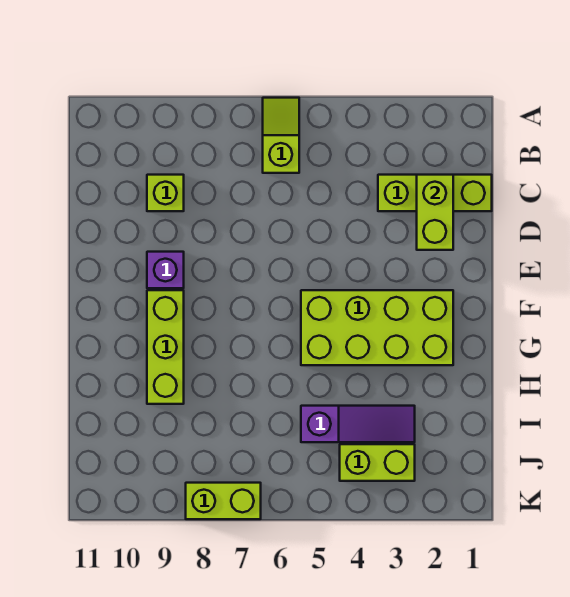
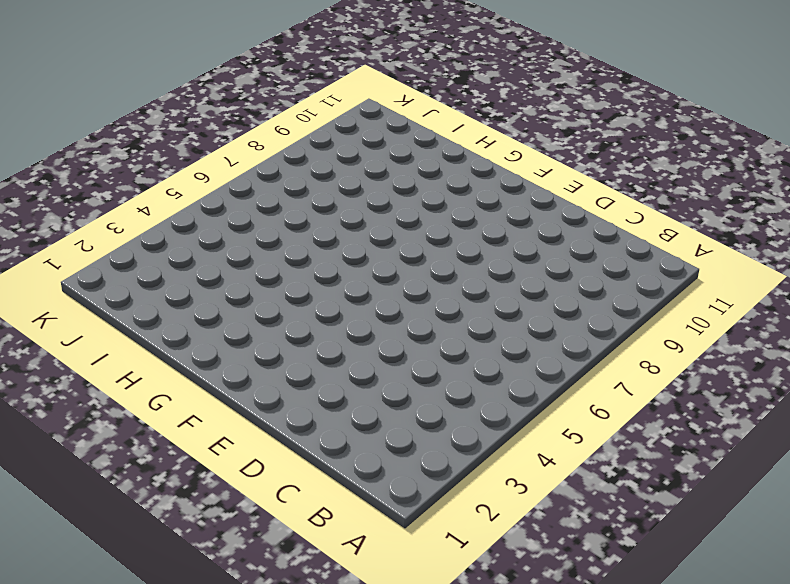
none -> lime 1x2 slope [263,98,299,173]
none -> lime 1x3 brick [378,175,492,211]

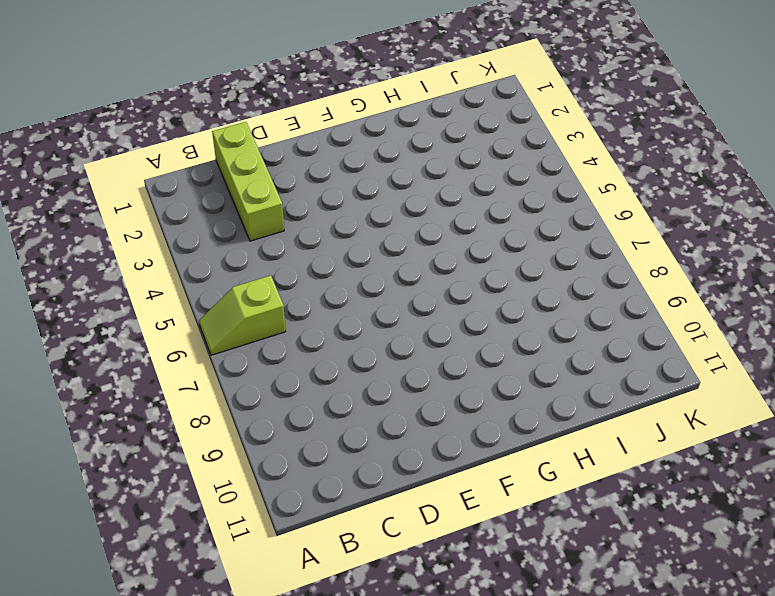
none -> lime 1x1 brick [147,175,184,211]
none -> purple 1x1 brick [147,252,184,288]

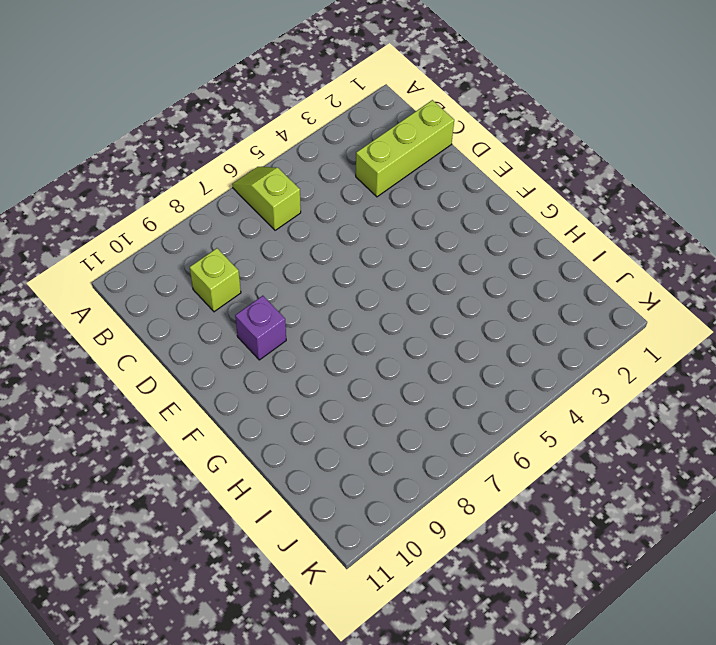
none -> lime 2x4 brick [301,290,453,365]
none -> lime 1x3 brick [147,290,184,404]

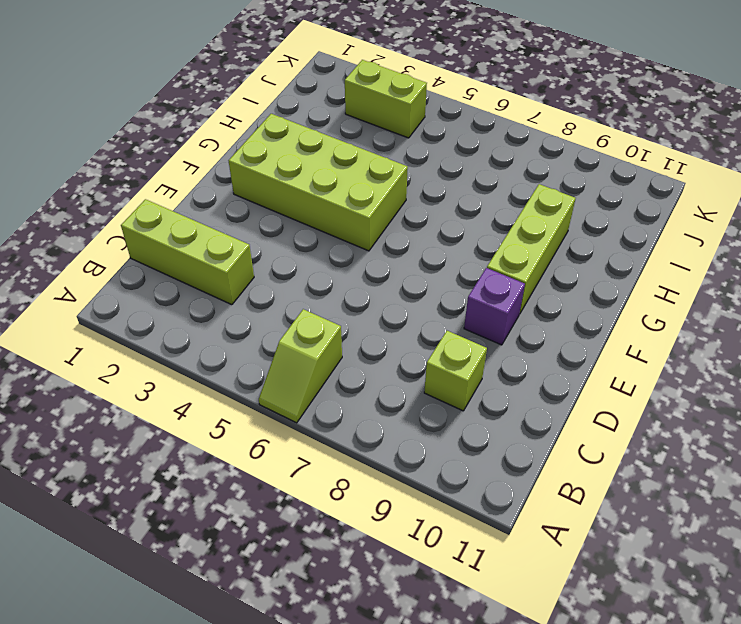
none -> purple 1x3 slope [301,406,415,442]
none -> lime 1x2 brick [186,483,261,519]

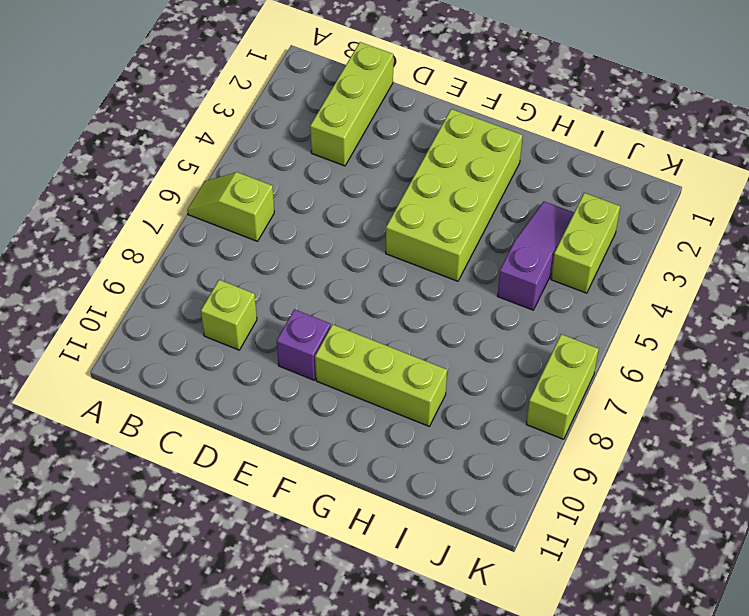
none -> lime 1x2 brick [417,175,453,250]

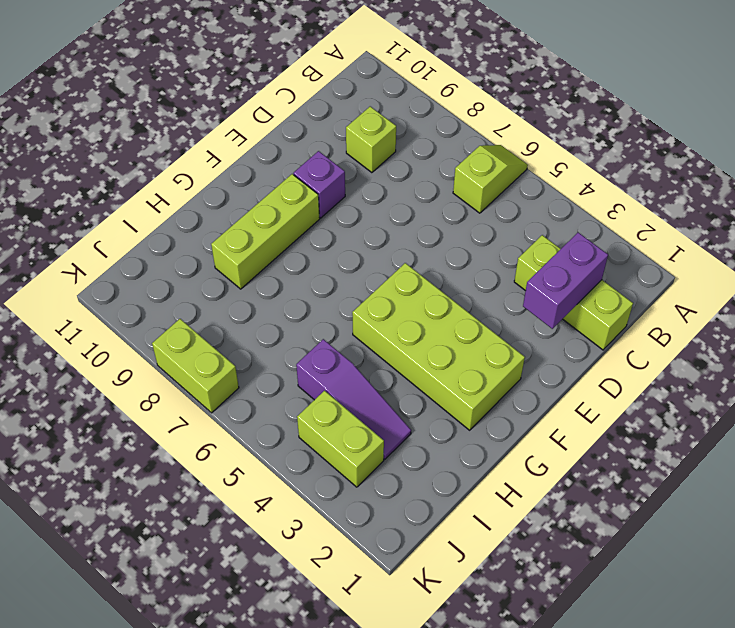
purple 1x2 brick [523,232,608,329] -> lime 1x2 brick [417,175,453,250]

